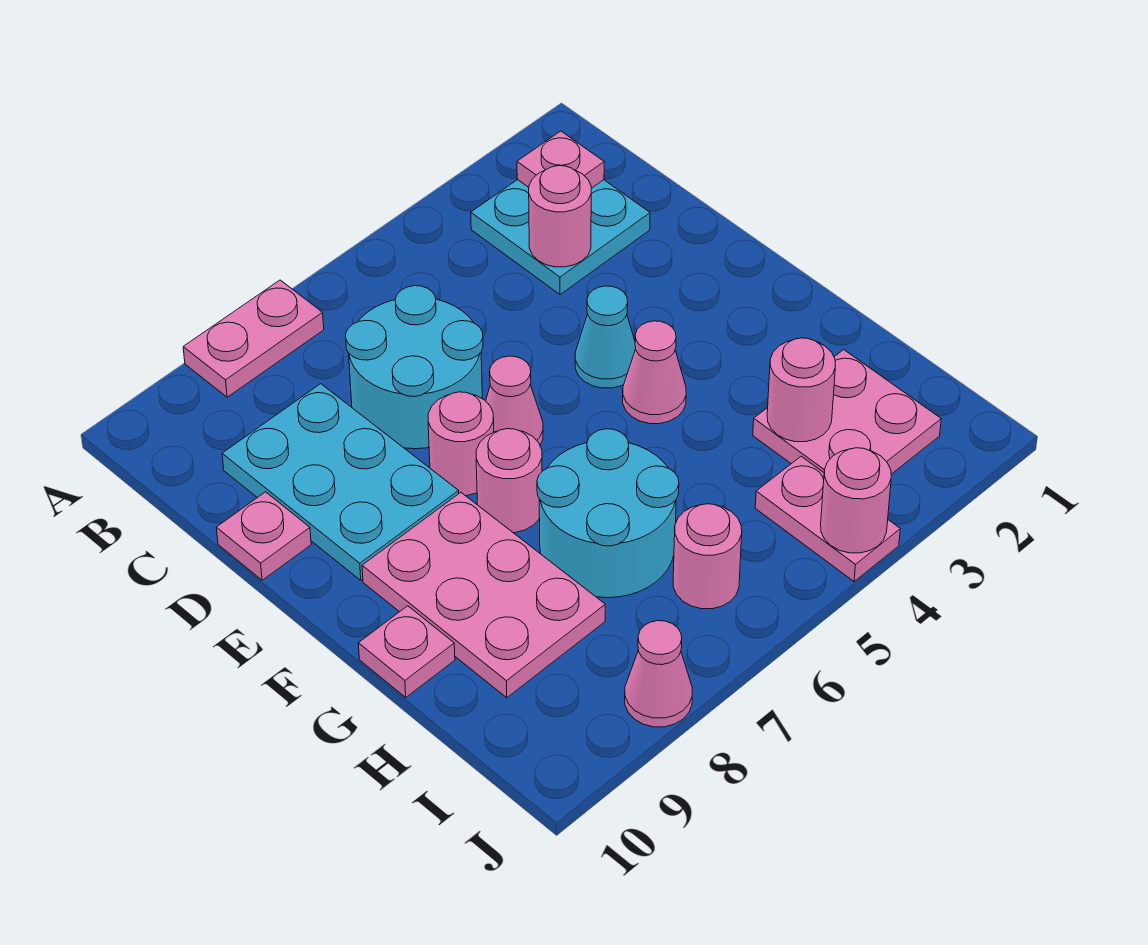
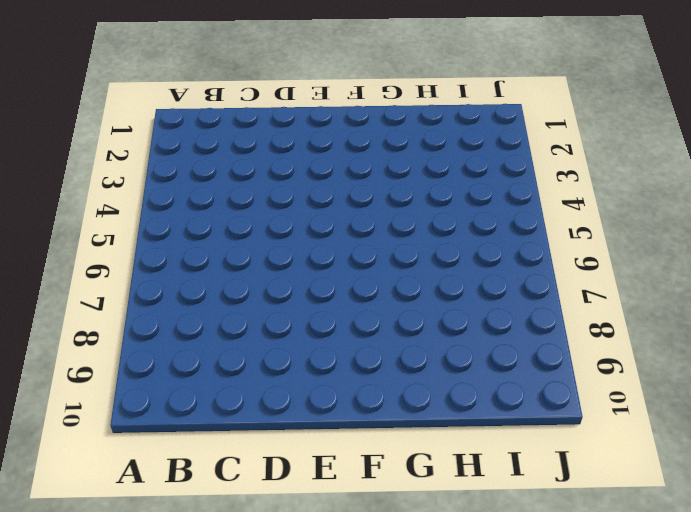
none -> pink 1x2 plate [183,280,324,397]
none -> cyan 2x2 plate [471,180,650,295]
none -> cyan 2x2 round brick [346,286,483,449]

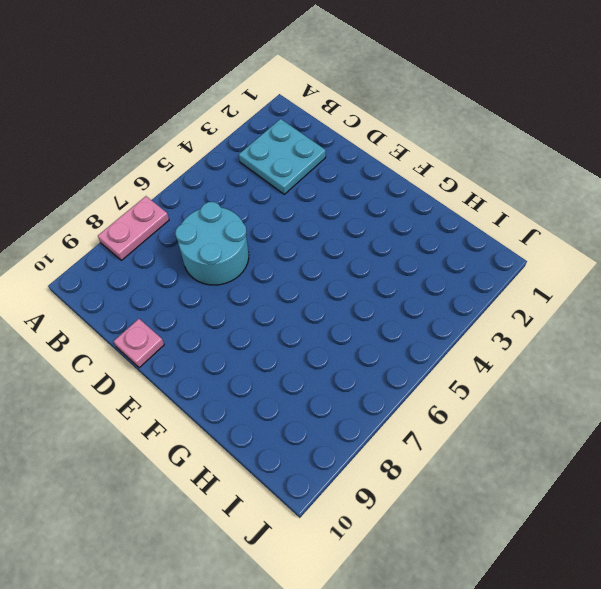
none -> cyan 2x3 plate [222,384,459,580]
none -> cyan 1x1 cone [575,286,636,388]
none -> pink 1x1 cone [486,356,543,445]

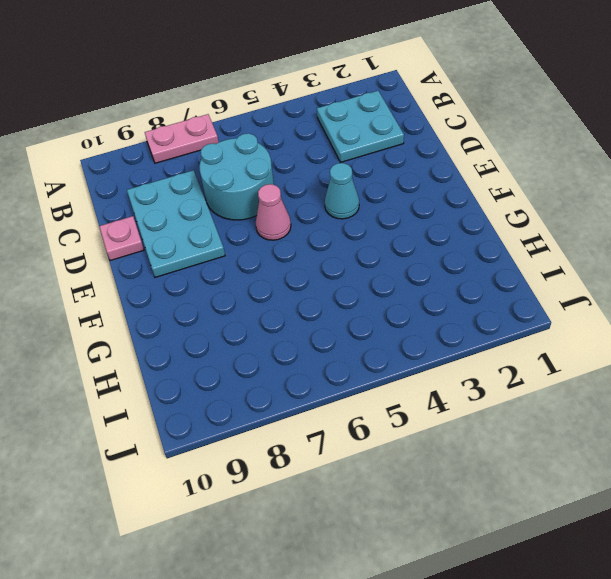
none -> pink 1x1 round brick [428,392,494,496]
none -> pink 1x1 cone [623,321,686,424]
none -> pink 1x1 round brick [476,429,542,533]

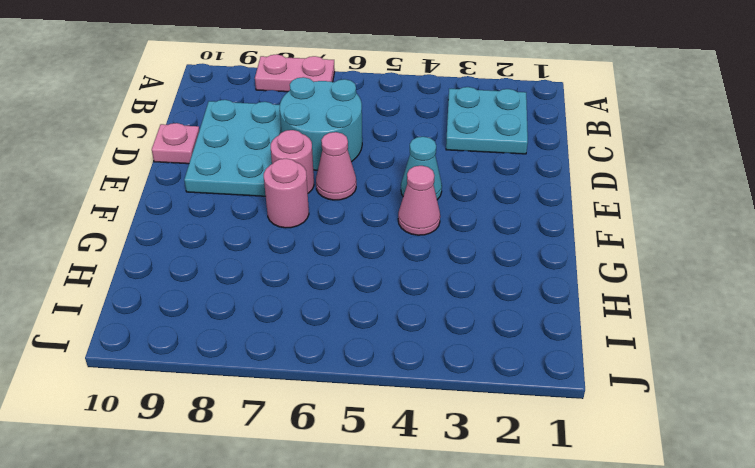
none -> pink 2x3 plate [362,492,605,698]
none -> cyan 2x2 round brick [537,429,679,598]
none -> pink 1x1 plate [358,606,455,697]

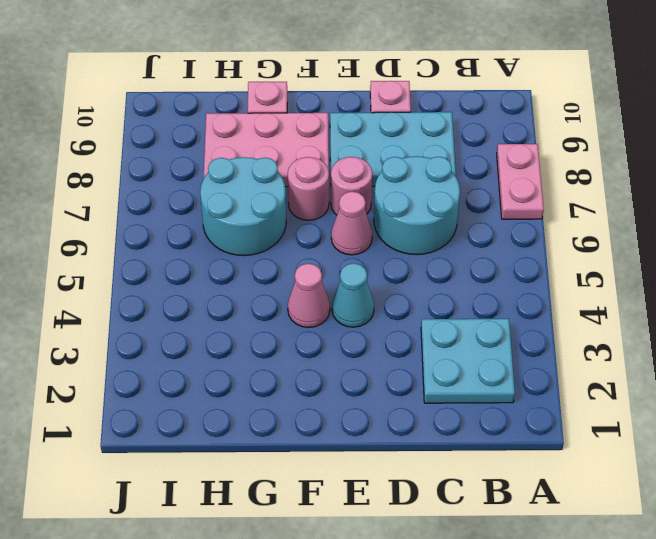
none -> pink 2x2 plate [753,350,941,474]
none -> pink 1x2 plate [755,456,900,581]
none -> pink 1x1 round brick [673,504,742,609]

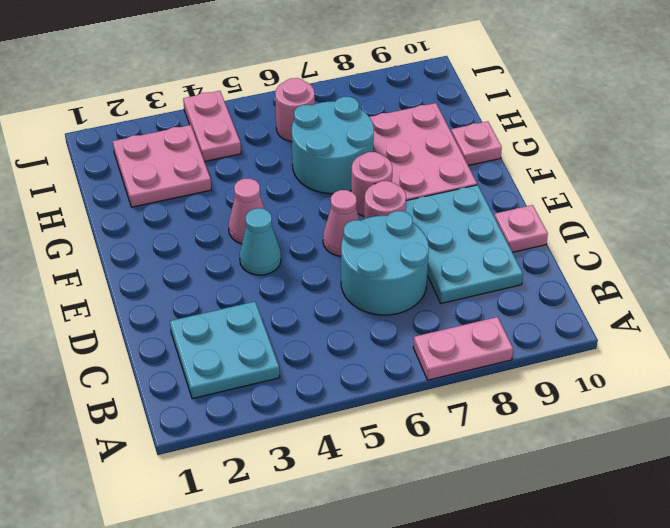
none -> pink 1x1 cone [625,621,692,727]
none -> pink 1x1 plate [517,131,604,188]
none -> pink 1x1 round brick [529,166,591,267]

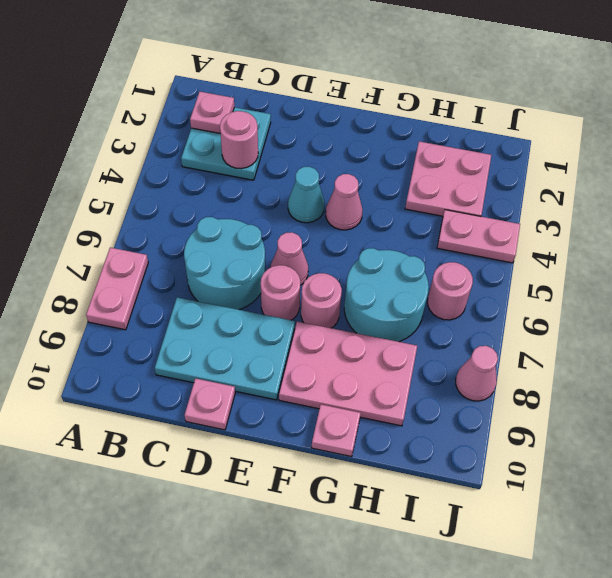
none -> pink 1x1 round brick [767,338,835,442]
none -> pink 1x1 round brick [821,448,891,553]

